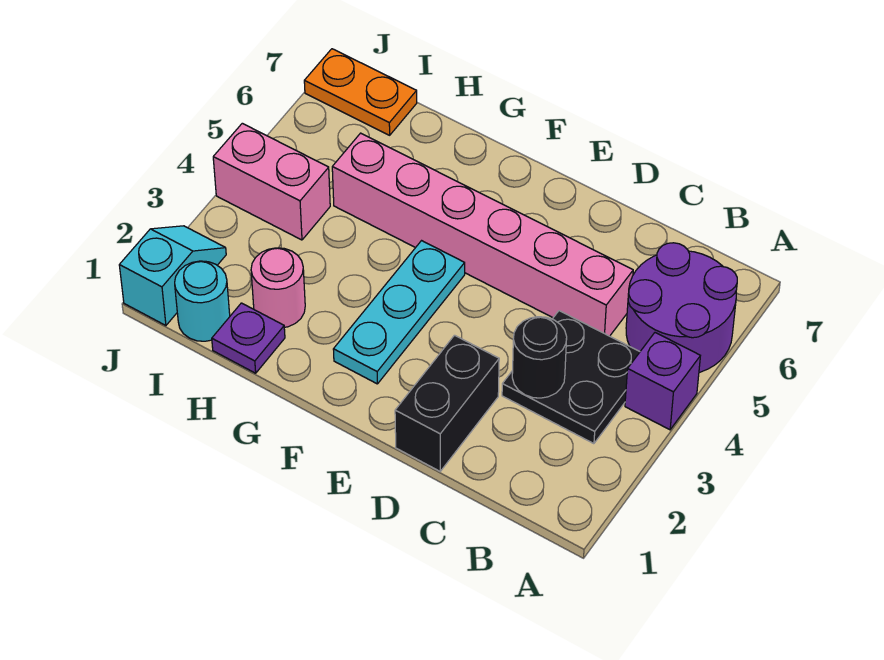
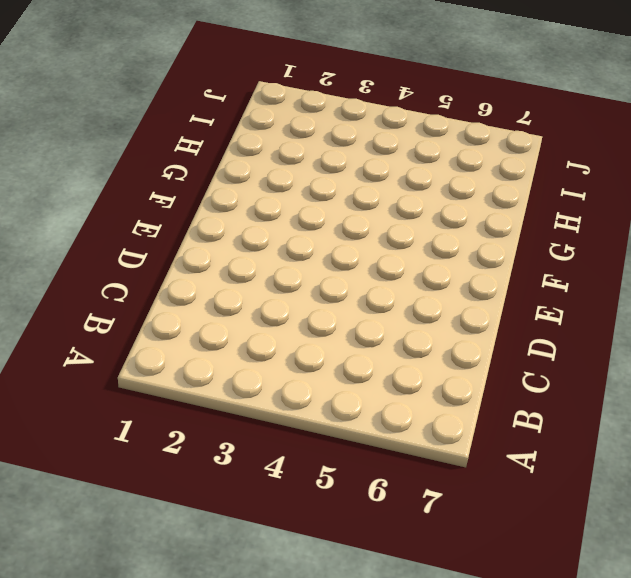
none -> purple 1x1 brick [625,333,700,430]
none -> purple 2x2 round brick [626,243,737,372]
none -> black 2x2 plate [502,311,640,444]

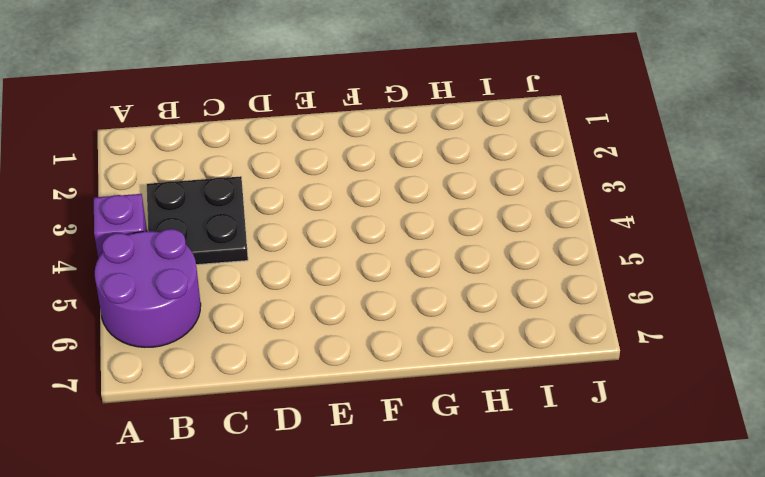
none -> pink 1x6 brick [332,133,633,336]
none -> black 1x2 brick [395,335,499,471]
none -> cyan 1x3 plate [333,241,465,384]

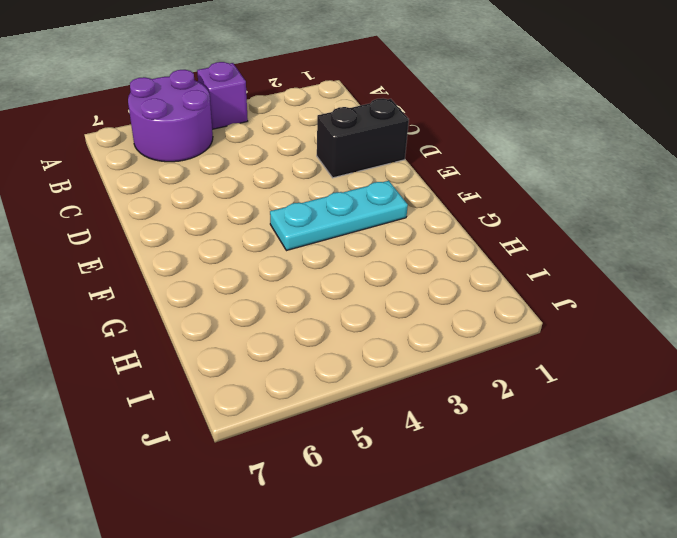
none -> black 2x2 plate [502,311,640,444]
none -> pink 1x6 brick [332,133,633,336]
none -> purple 1x1 plate [212,303,285,373]

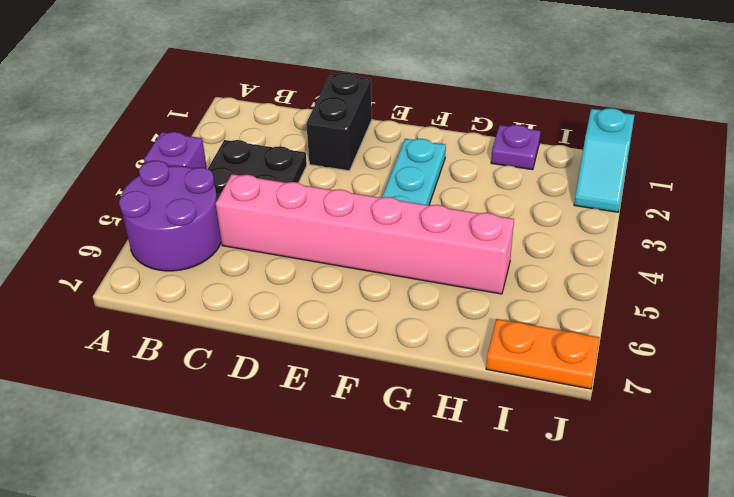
none -> pink 1x1 round brick [251,248,305,327]
none -> cyan 1x1 round brick [175,261,230,341]
none -> pink 1x2 brick [213,123,330,240]

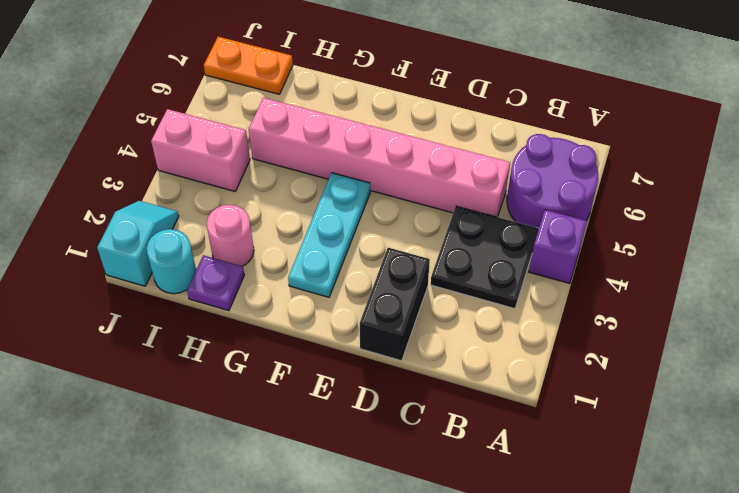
none -> black 1x1 round brick [512,317,567,398]

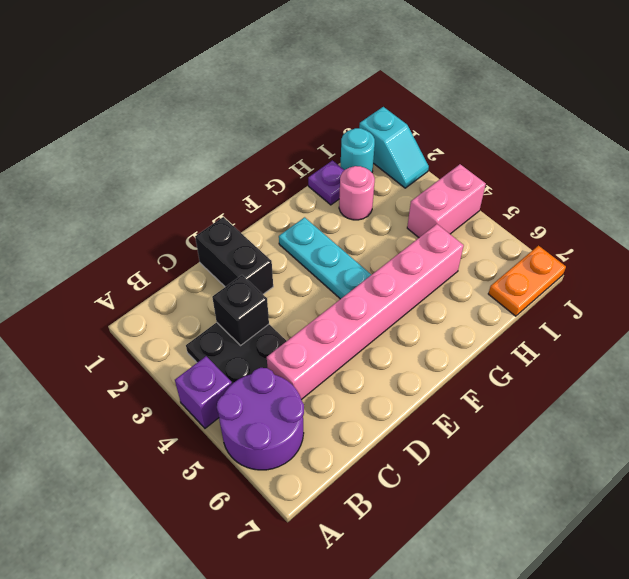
black 1x1 brick [212,275,269,345] -> black 1x1 round brick [512,317,567,398]

